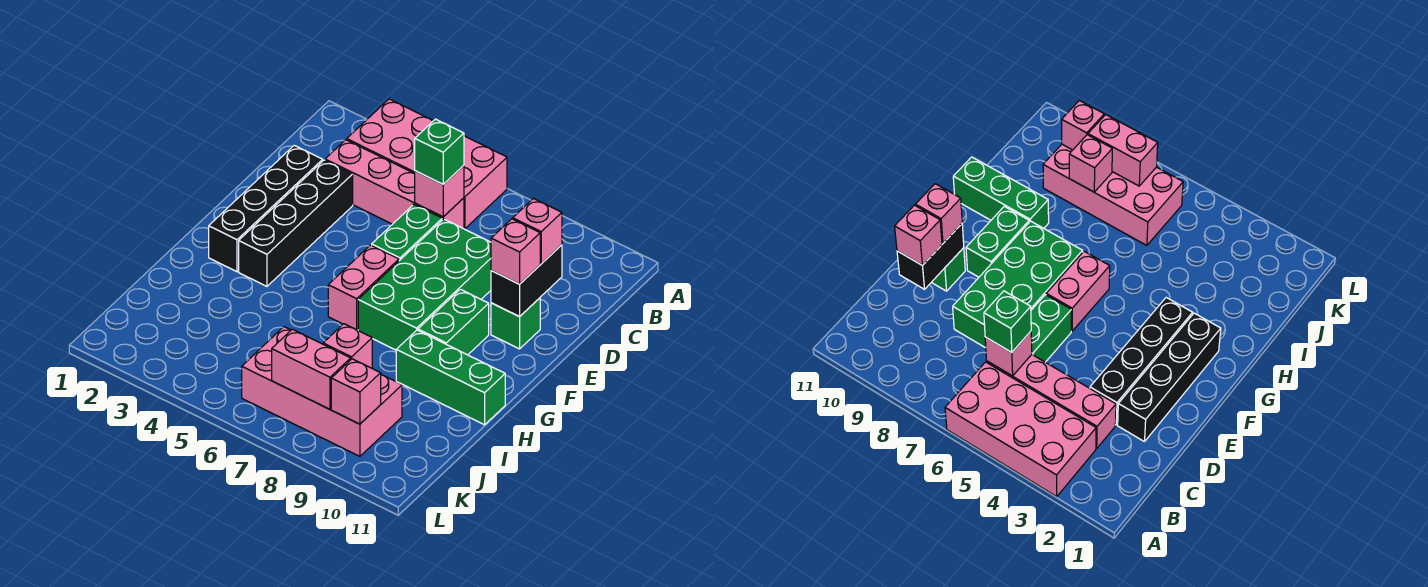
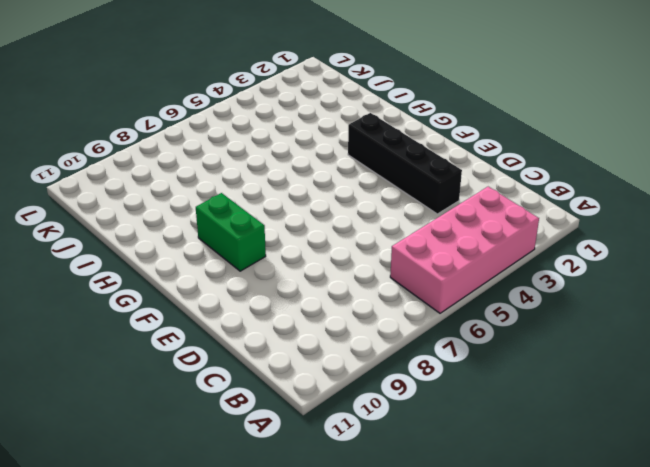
none -> pink 1x4 brick [325,140,464,229]
none -> black 1x4 brick [209,145,323,272]
none -> green 1x2 brick [372,204,442,261]

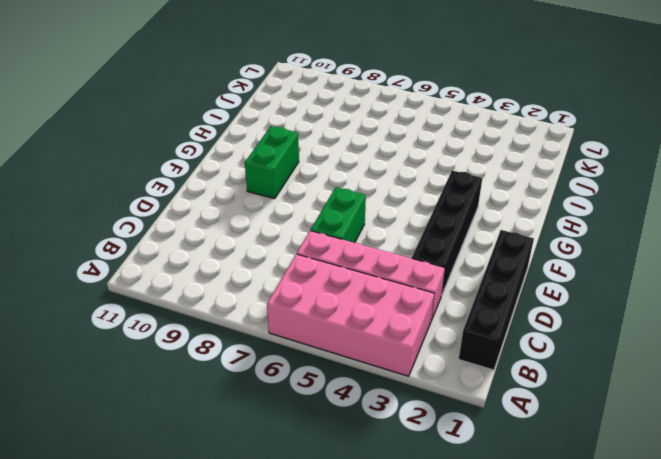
black 1x4 brick [459,230,534,370] -> black 1x4 brick moved to [209,145,323,272]
none -> green 2x4 brick [358,219,491,350]
none -> green 1x1 brick [491,298,540,349]
none -> pink 1x2 brick [328,245,399,330]

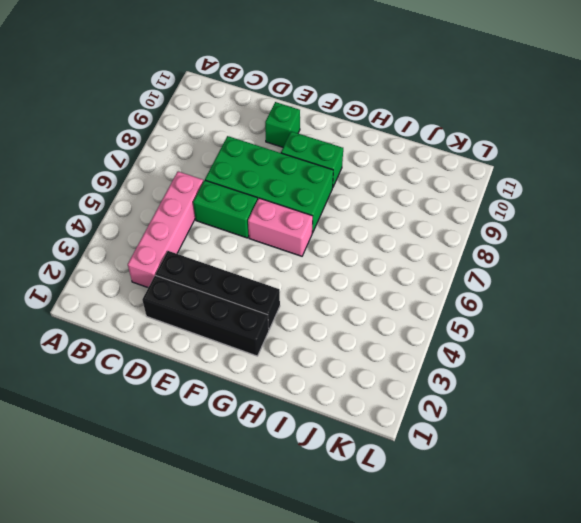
none -> pink 2x4 brick [347,99,507,229]
none -> green 1x3 brick [396,330,505,425]
none -> pink 2x4 brick [242,327,402,456]

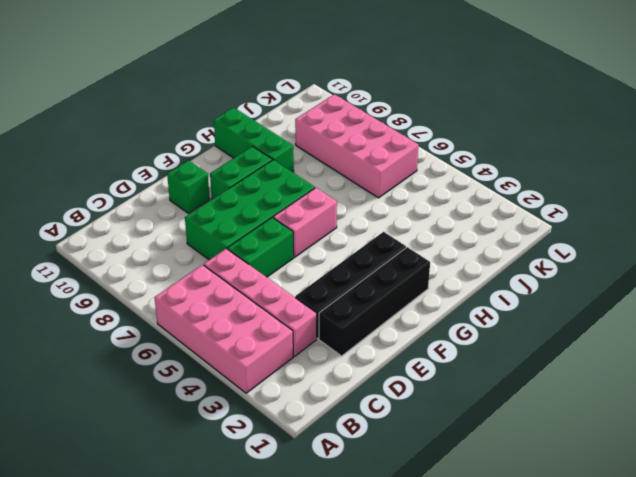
none -> pink 1x1 brick [415,166,464,217]
none -> black 1x2 brick [491,245,562,317]
none -> pink 1x1 brick [323,324,372,368]

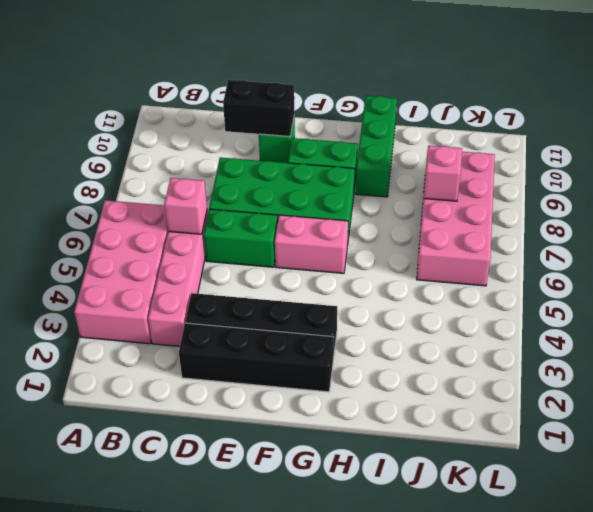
none -> pink 1x2 brick [272,329,351,409]
none -> pink 1x1 brick [331,359,381,424]
none -> green 1x1 brick [415,119,464,184]

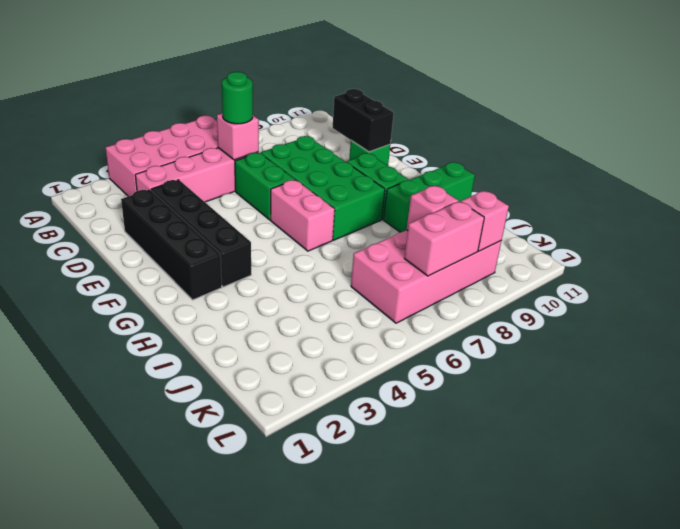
green 1x1 round brick [222,72,253,124] -> green 1x1 brick [415,119,464,184]
none -> pink 1x1 brick [513,199,562,264]
none -> pink 1x1 brick [491,219,540,284]

